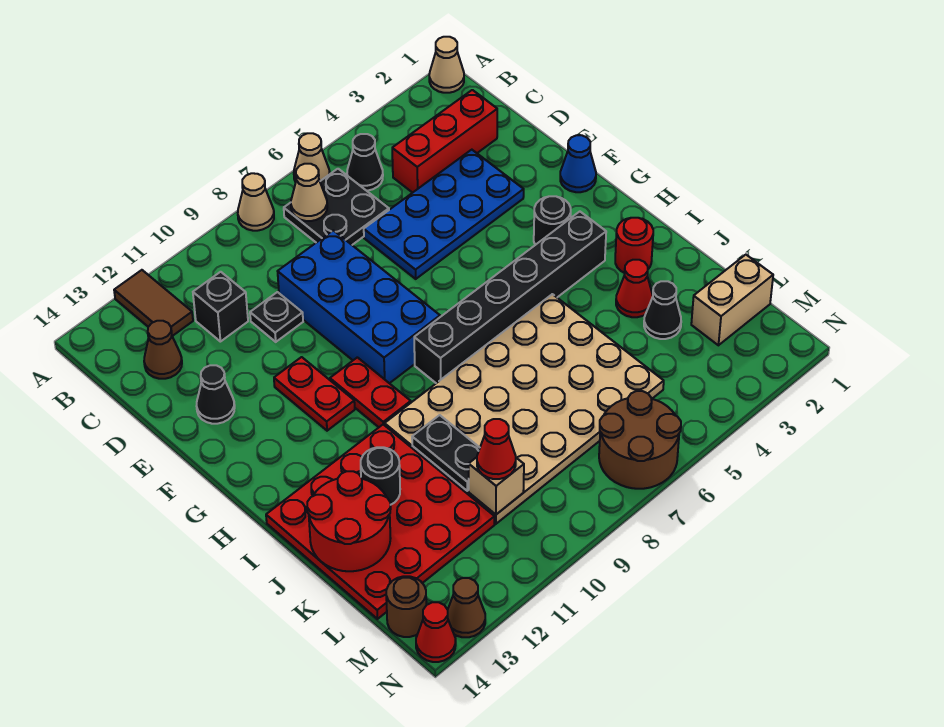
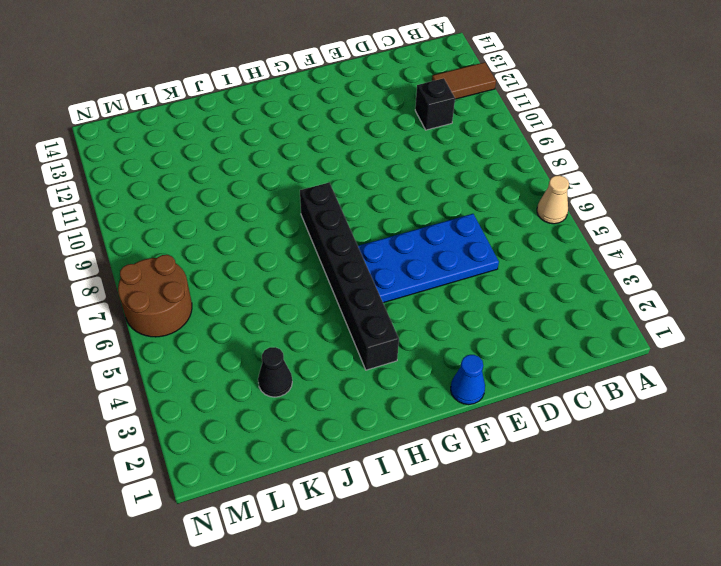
blue 2x4 plate [358,214,499,303] -> blue 2x4 plate turned to [364,150,524,279]
none -> tan 1x1 cone [429,37,464,93]
none -> tan 1x1 cone [238,173,274,231]
none -> black 1x1 cone [347,134,383,191]
none -> black 2x2 plate [284,169,389,245]

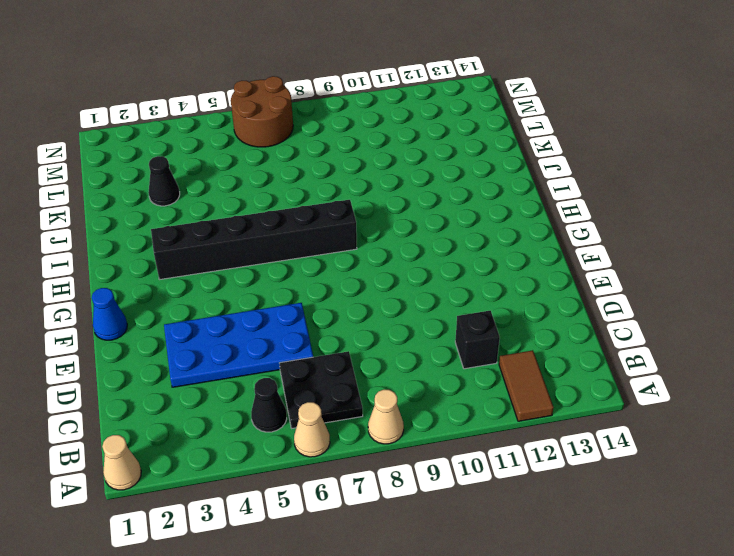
none -> red 1x3 brick [392,90,497,193]
none -> brown 1x1 cone [144,321,182,379]
none -> blue 2x4 brick [278,230,440,383]
none -> black 1x1 plate [250,292,303,342]

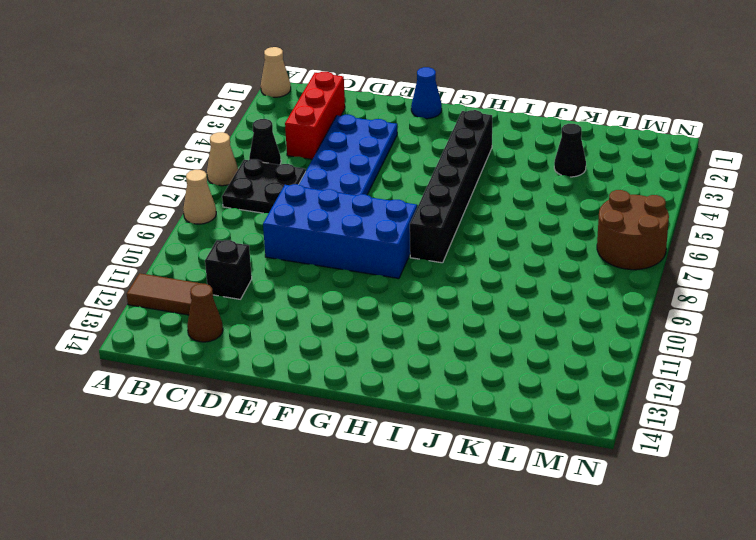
none -> black 1x1 plate [250,292,303,342]
none -> black 1x1 cone [197,365,235,424]
none -> red 1x2 plate [274,357,355,431]
none -> black 1x1 round brick [534,196,571,245]

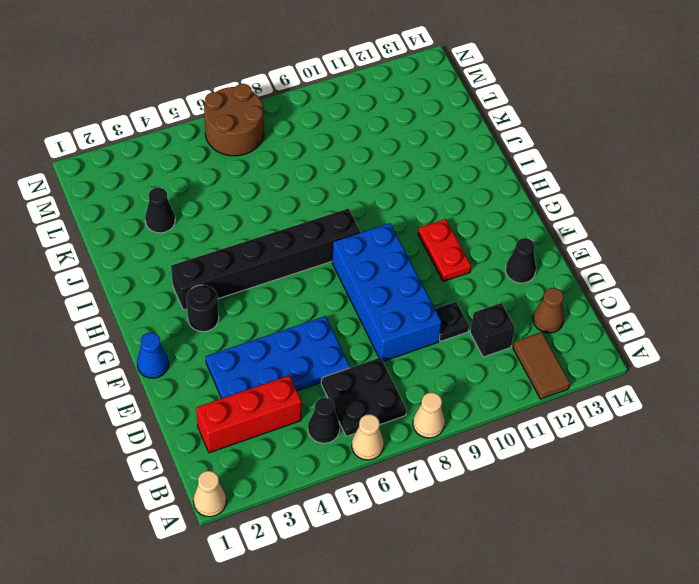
none -> red 1x2 plate [330,357,411,427]
none -> red 1x1 round brick [615,218,653,273]
none -> tan 4x6 plate [385,294,664,524]
none -> red 4x4 plate [266,424,495,619]

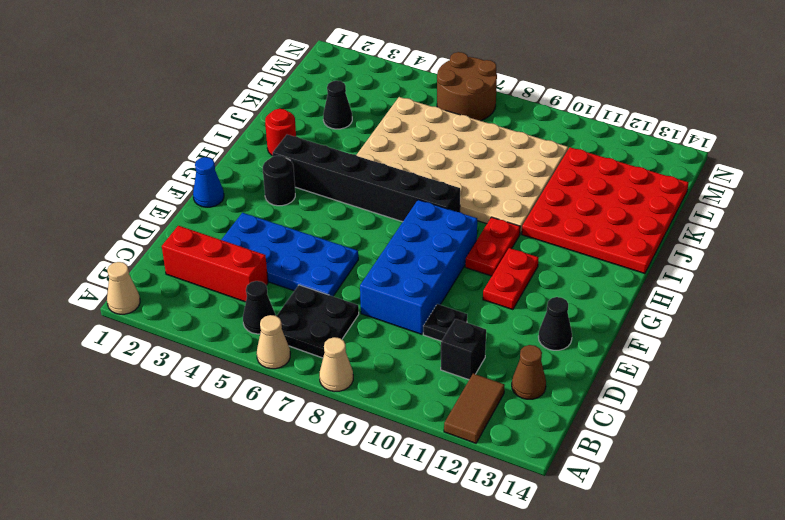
none -> red 1x1 cone [616,260,653,317]
none -> tan 1x2 brick [691,255,773,345]
none -> brown 1x1 round brick [386,576,426,637]
none -> brown 1x1 cone [448,578,485,637]

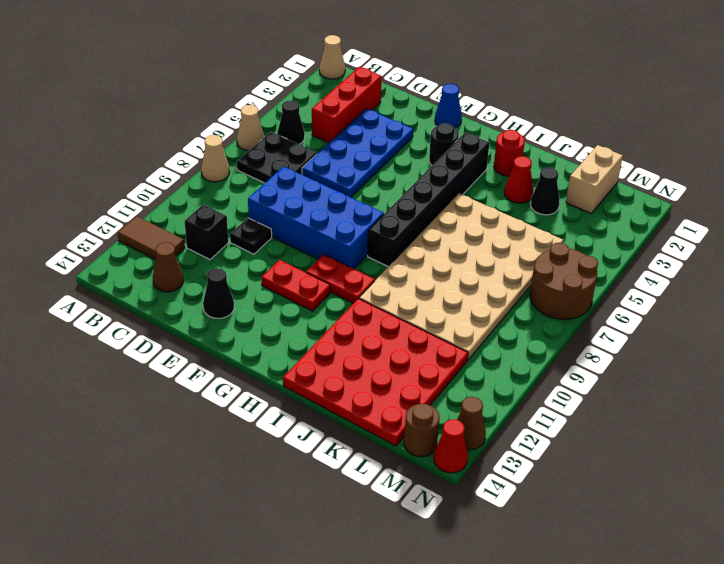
none -> tan 1x1 cone [291,164,327,221]
none -> black 1x2 plate [412,415,480,491]
none -> black 1x1 round brick [361,447,400,505]
none -> red 2x2 round brick [307,471,391,571]

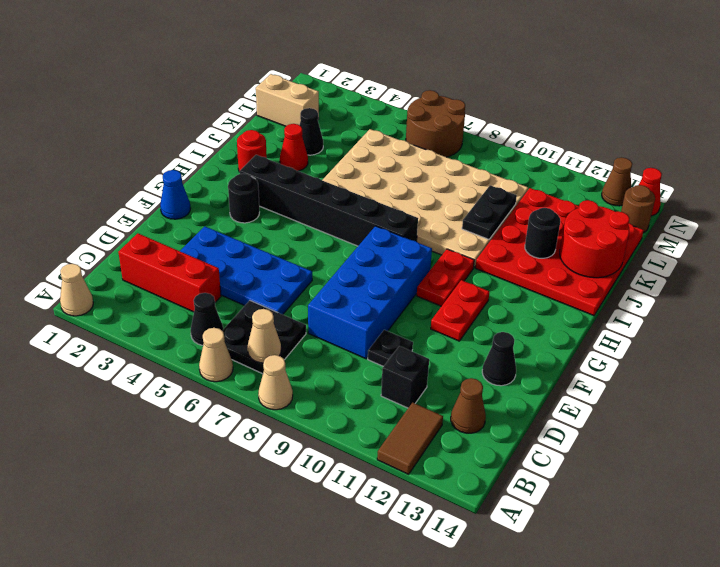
none -> tan 1x1 brick [469,457,524,515]
none -> red 1x1 cone [477,419,516,479]

